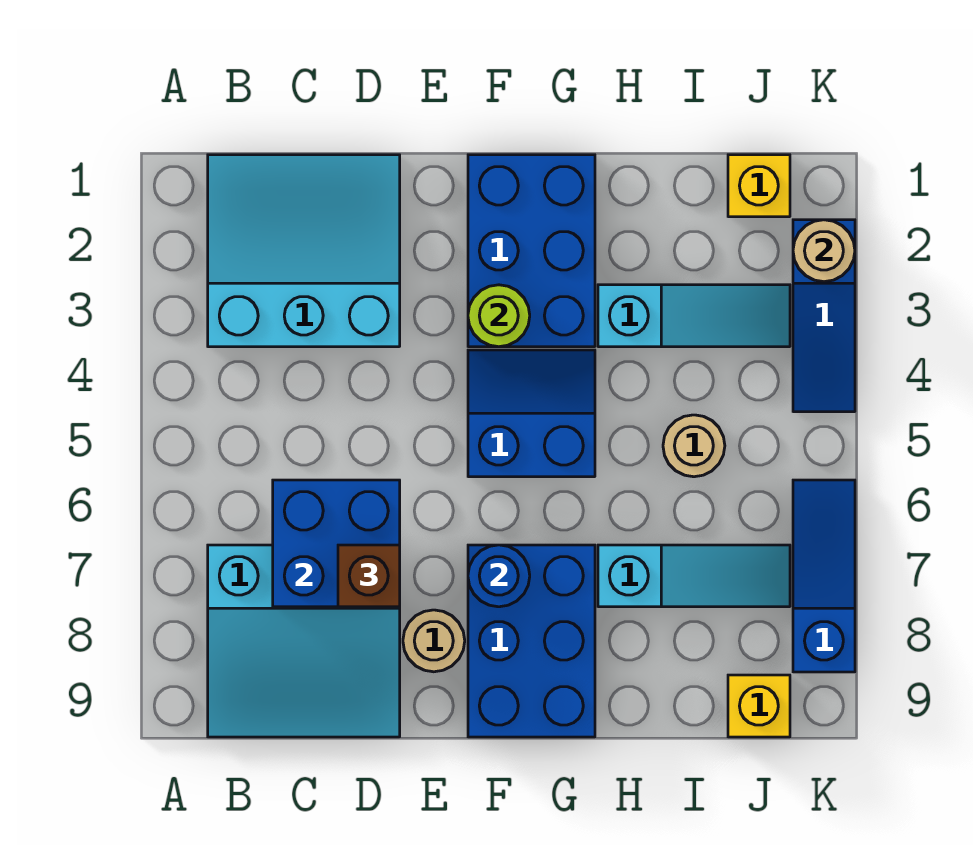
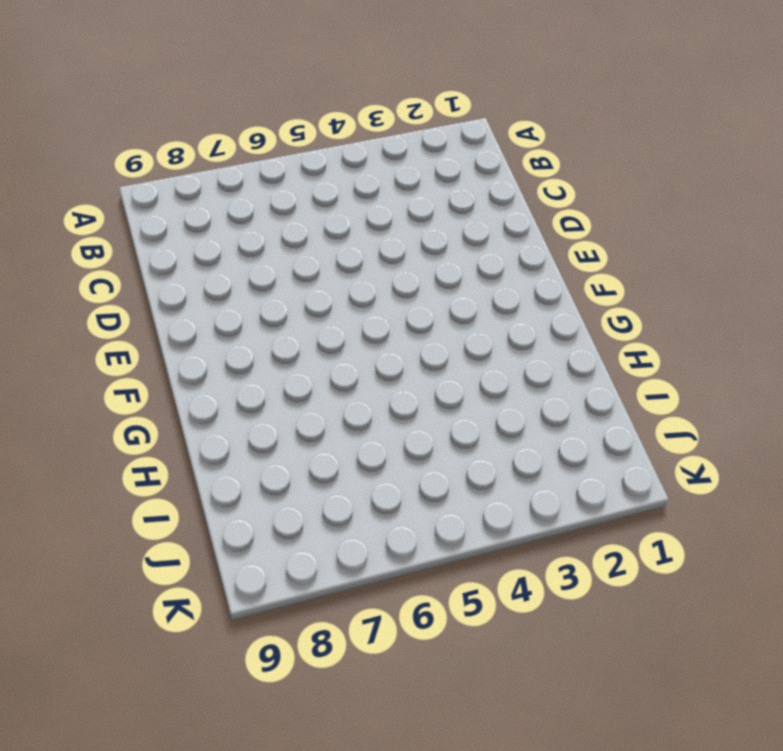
none -> cyan 3x3 slope [208,155,400,347]
none -> cyan 3x3 slope [208,545,400,737]
none -> tan 1x1 round brick [403,610,465,672]

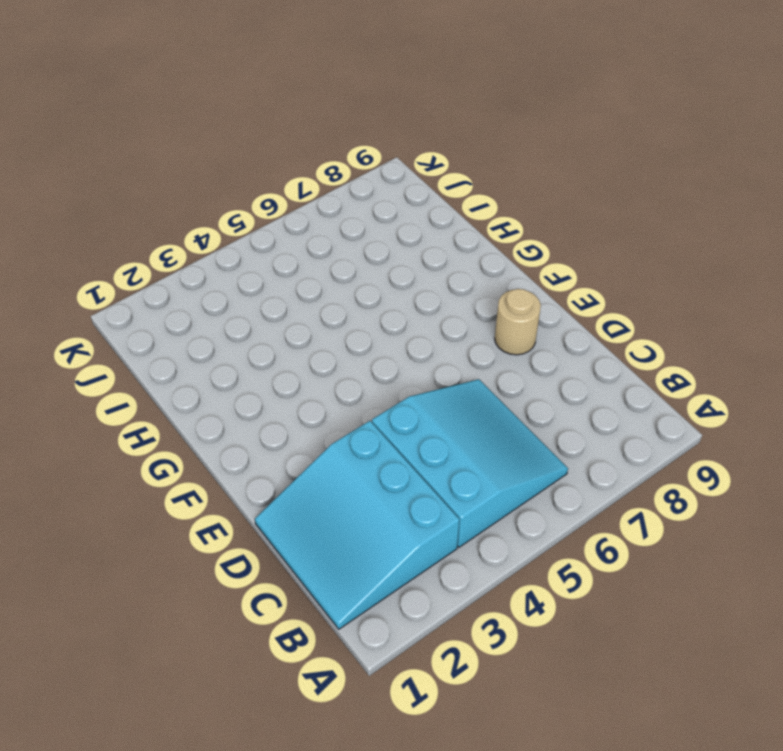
cyan 3x3 slope [372,379,568,547] -> cyan 3x3 slope moved to [208,545,400,737]
none -> blue 2x3 brick [468,155,595,347]
none -> blue 2x2 slope [468,350,595,477]
none -> blue 2x3 brick [468,545,595,737]

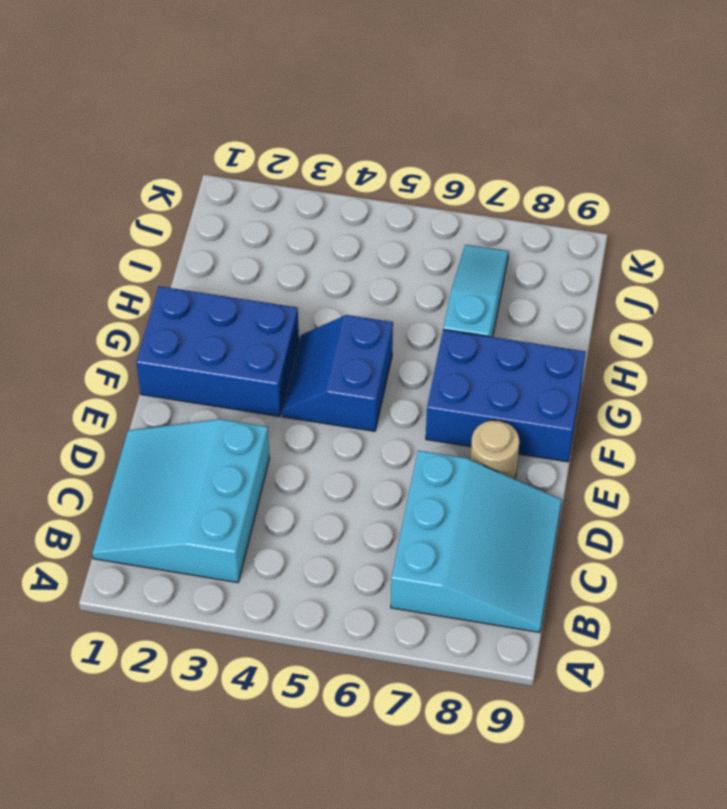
none -> cyan 1x3 slope [598,285,790,347]
none -> tan 1x1 round brick [663,415,725,477]
none -> yellow 1x1 brick [728,155,790,217]

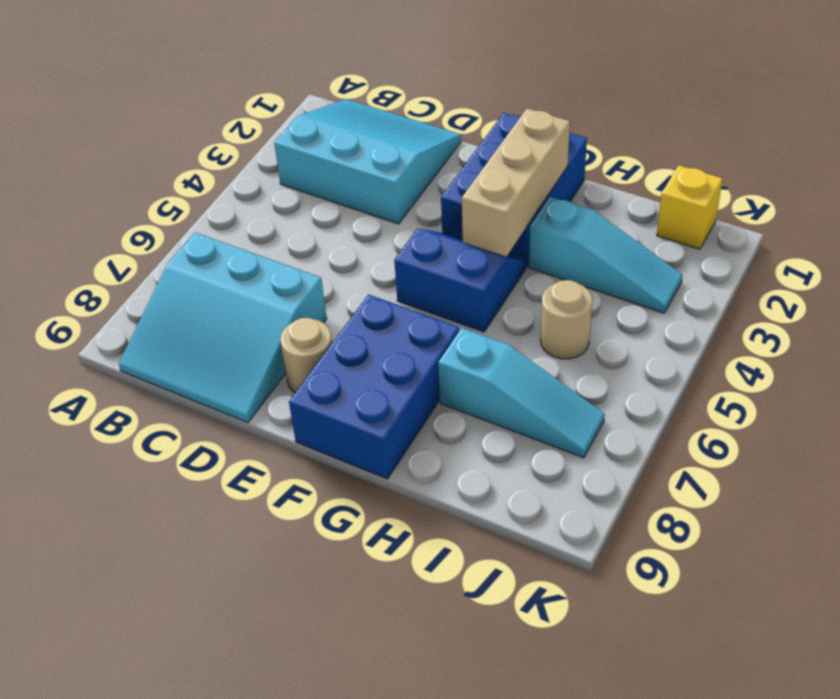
tan 1x3 brick [462,109,570,256] -> none
none -> yellow 1x1 brick [728,675,790,737]
none -> blue 1x3 slope [793,220,855,412]
none -> blue 1x3 slope [793,480,855,672]

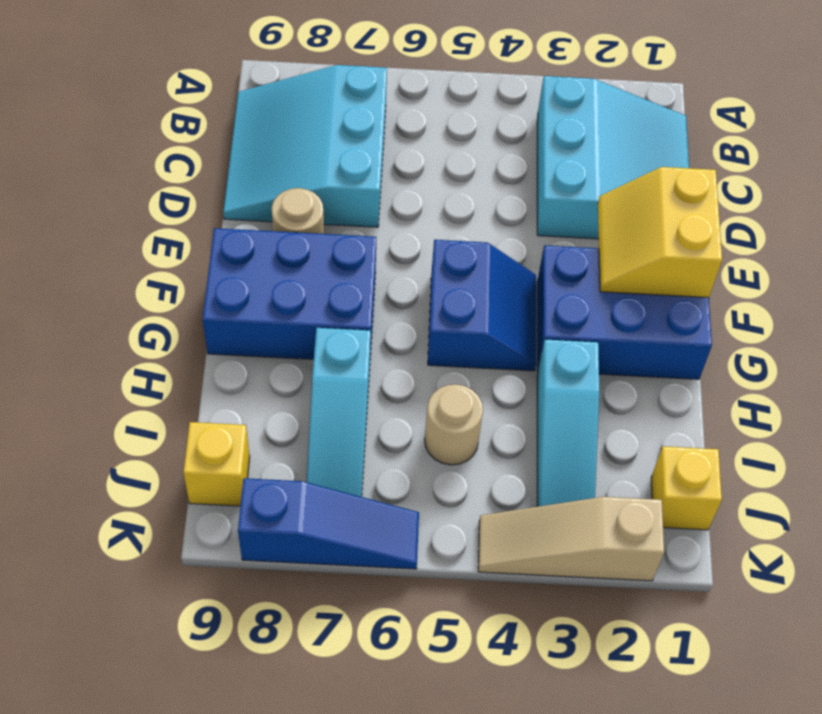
yellow 2x2 slope [598,167,722,298] -> none
tan 1x3 slope [478,497,664,581] -> blue 1x3 slope [793,220,855,412]
none -> blue 2x2 brick [273,480,400,607]
none -> lime 1x1 round brick [468,285,530,347]
none -> blue 1x1 round brick [468,545,530,607]

